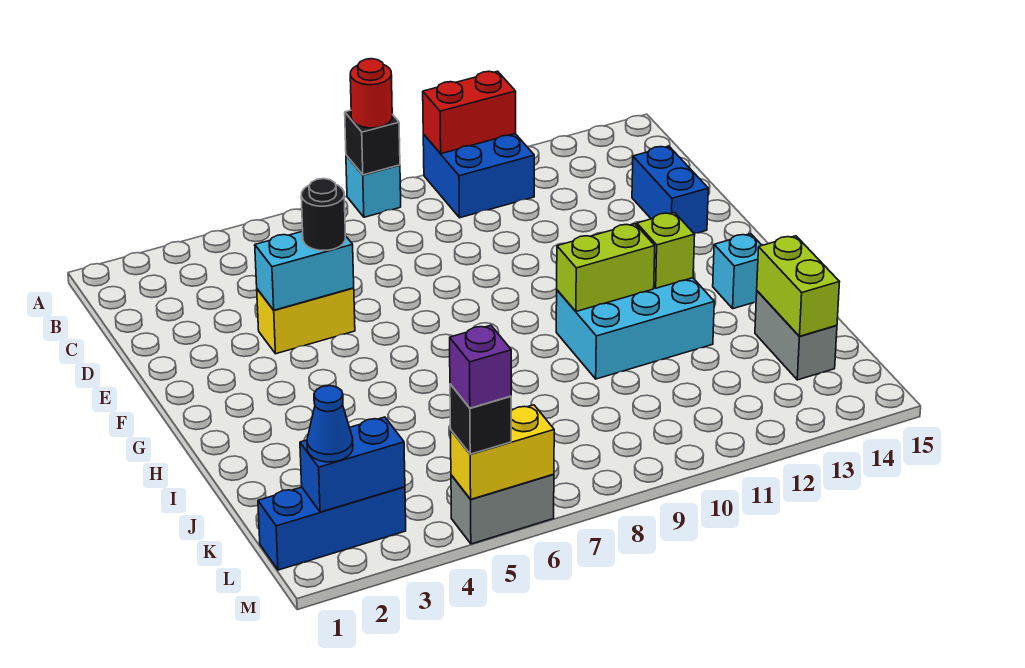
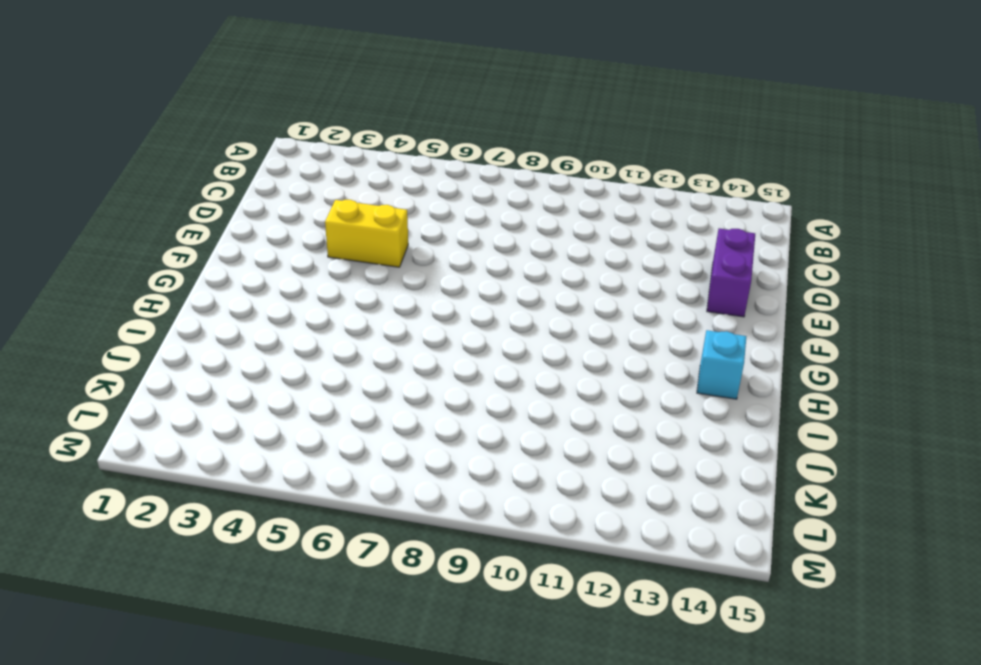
purple 1x2 brick [707,228,755,317] -> blue 1x2 brick [632,146,708,233]
none -> cyan 1x1 brick [346,155,401,217]
none -> blue 2x2 brick [423,134,534,218]
none -> cyan 2x3 brick [556,278,714,379]

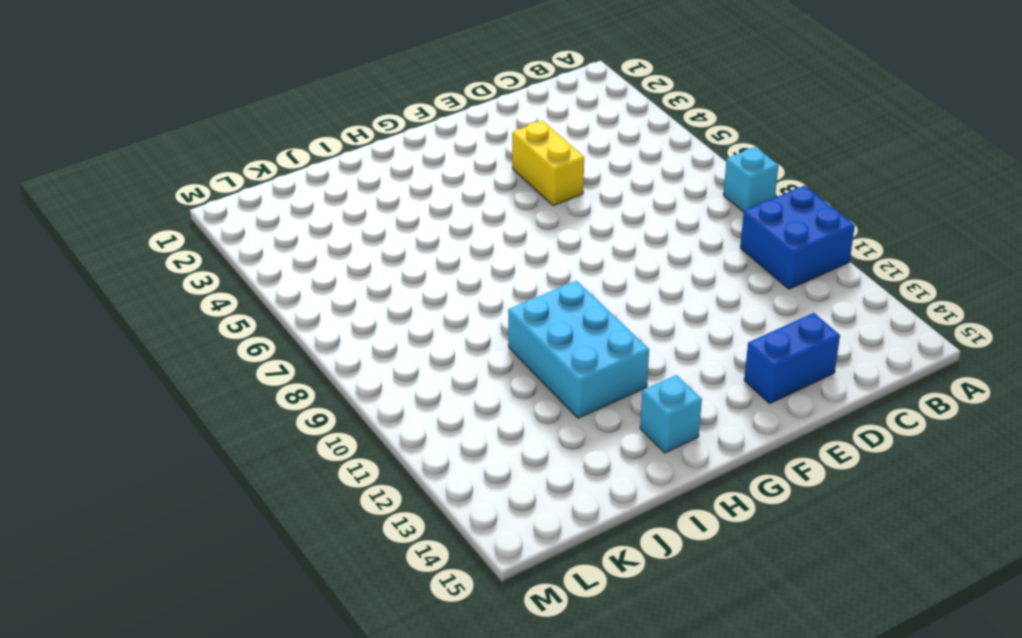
none -> grey 1x2 brick [755,291,837,380]
none -> blue 1x3 brick [258,487,406,570]
none -> grey 1x2 brick [451,474,554,544]

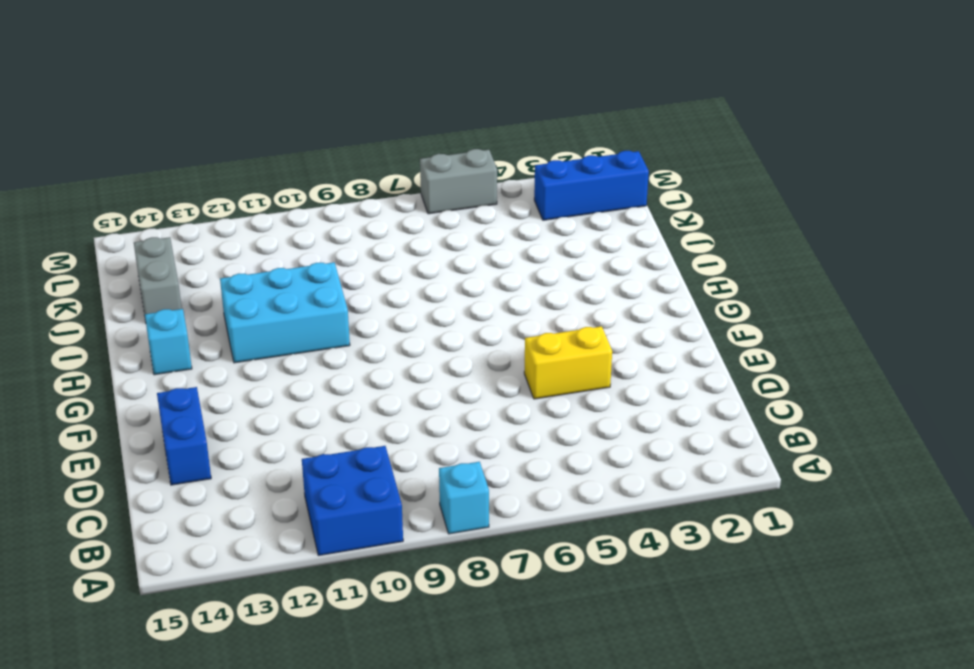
none -> black 1x1 brick [345,110,400,175]
none -> red 1x2 brick [423,71,516,154]
none -> cyan 1x2 brick [255,231,354,310]

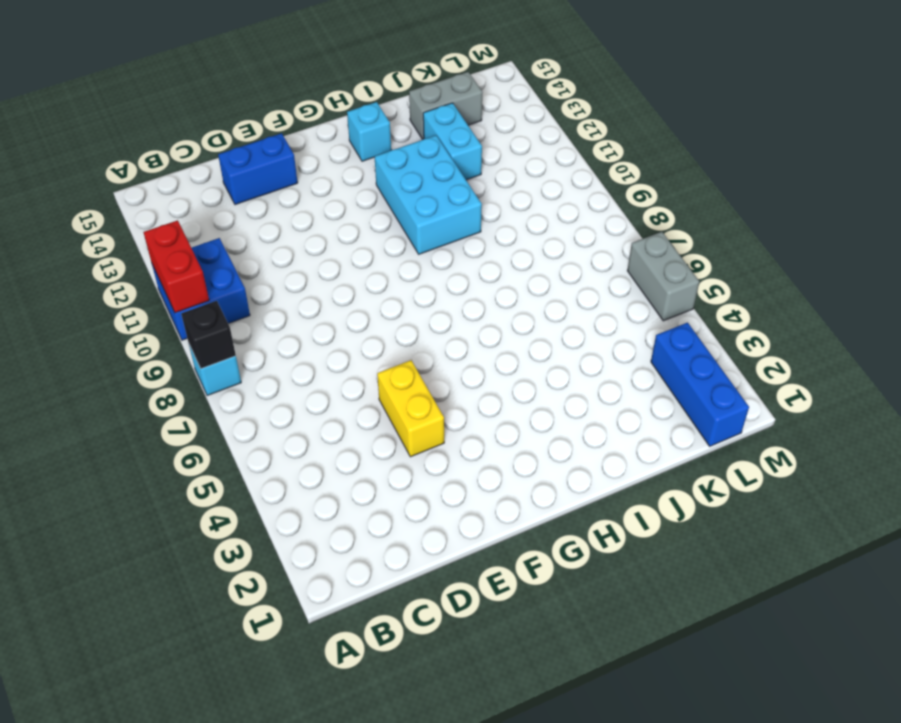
cyan 1x2 brick [423,103,482,180] -> cyan 1x2 brick moved to [255,231,354,310]
none -> lime 1x2 brick [557,224,655,312]
none -> lime 1x1 brick [637,212,695,288]
none -> lime 1x2 brick [757,236,839,336]

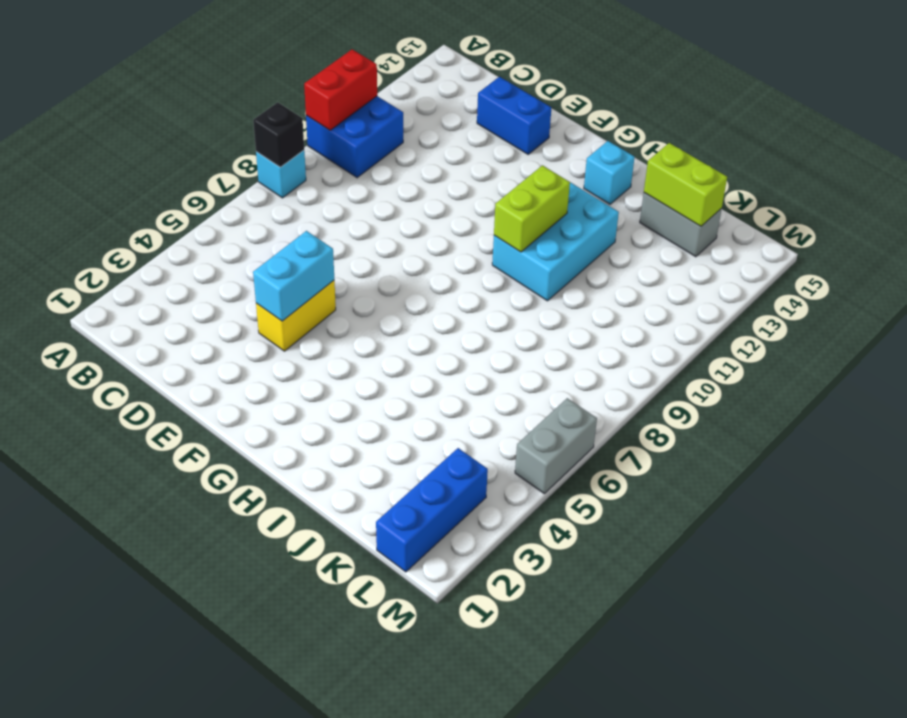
none -> lime 1x1 brick [637,212,695,288]
none -> blue 1x2 brick [300,417,405,512]
none -> yellow 1x2 brick [451,405,554,499]

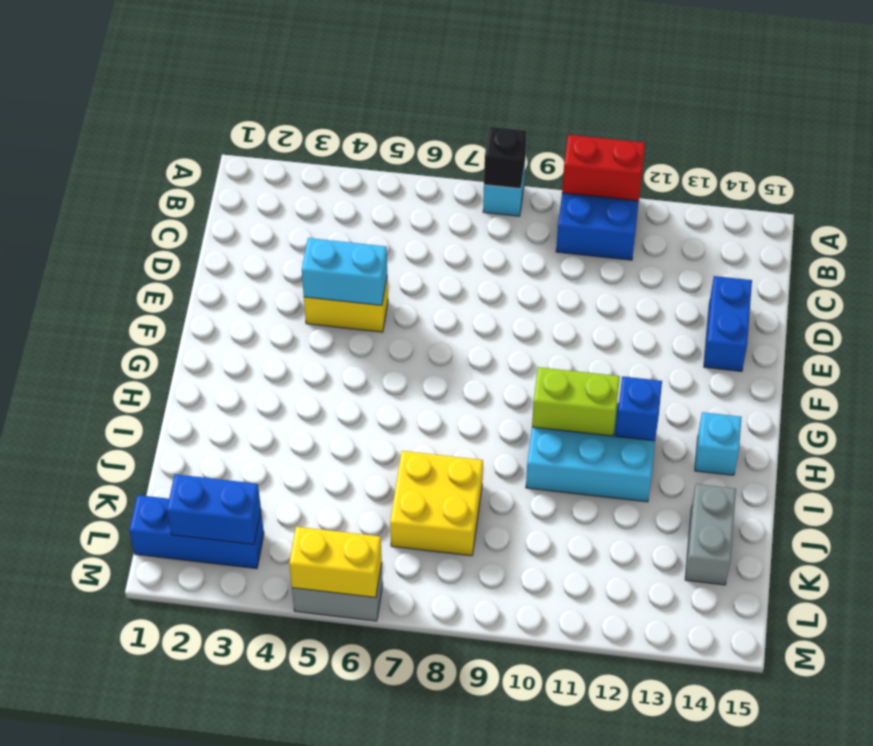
blue 1x1 brick [615,376,662,441] -> lime 1x1 brick [637,212,695,288]
yellow 2x2 brick [390,451,483,556] -> none
none -> lime 1x2 brick [757,236,839,336]
none -> red 1x1 round brick [350,59,392,128]
none -> black 1x1 round brick [301,179,346,250]

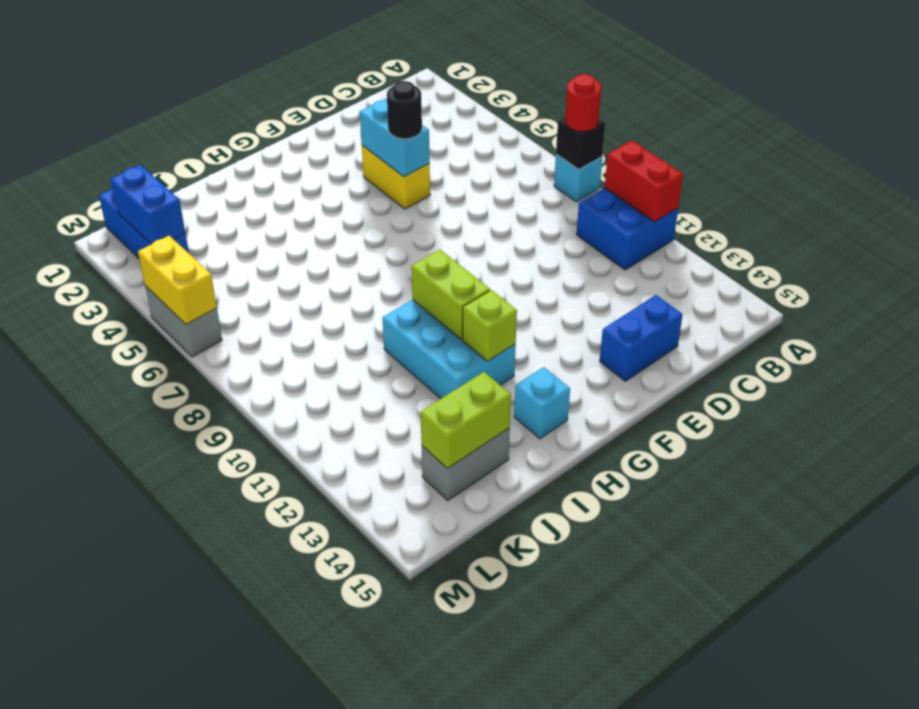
none -> blue 1x1 cone [307,386,353,462]
none -> black 1x1 brick [450,384,511,454]
none -> purple 1x1 brick [450,325,511,408]

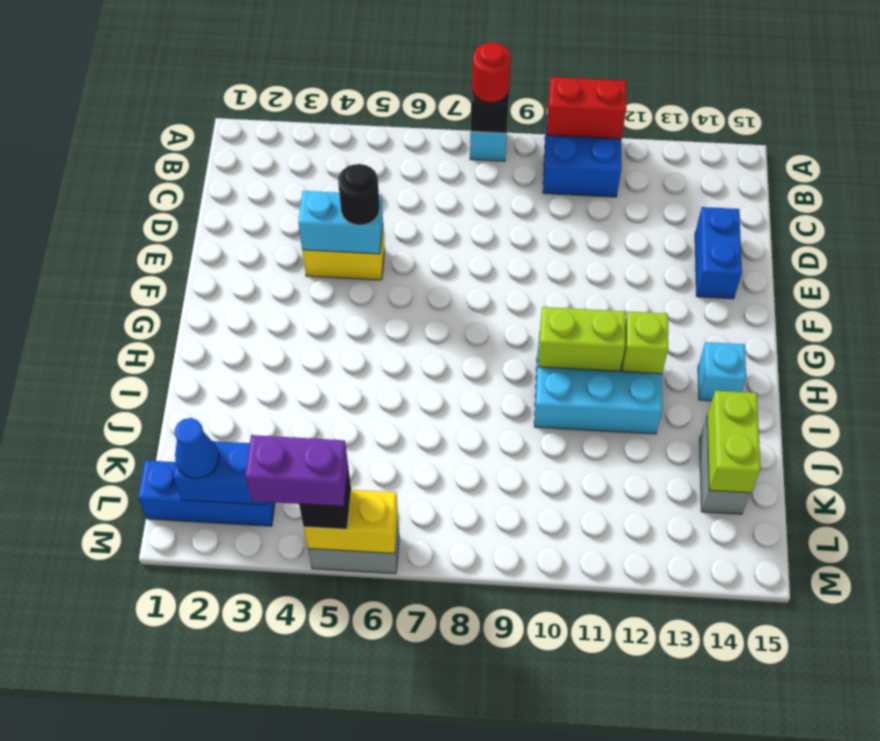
purple 1x2 brick [245,435,348,506] -> purple 1x1 brick [450,325,511,408]

